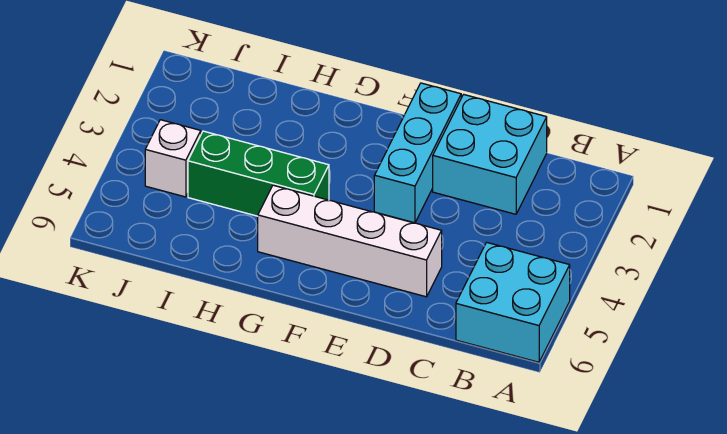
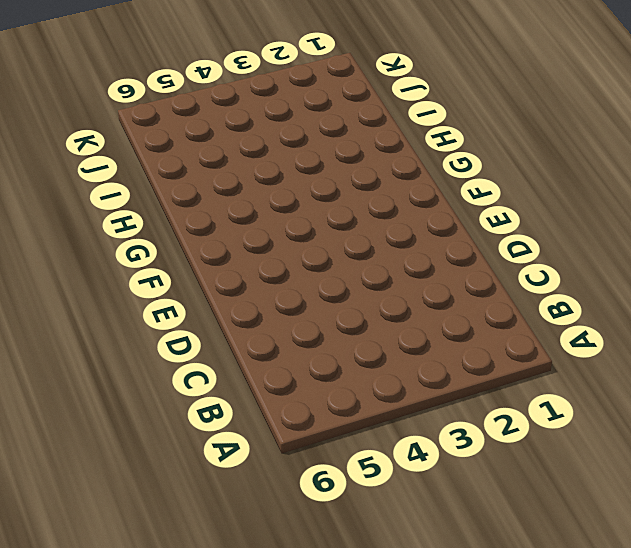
none -> cyan 2x2 brick [456,242,570,362]
none -> cyan 2x2 brick [433,94,547,214]

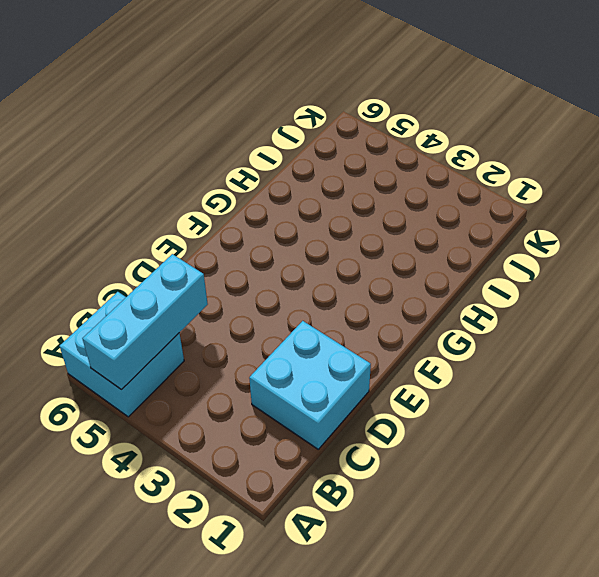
cyan 1x3 brick [82,254,208,390] -> cyan 1x3 brick turned to [374,83,461,223]
none -> white 1x4 brick [258,185,442,297]
none -> green 1x3 brick [188,131,329,216]

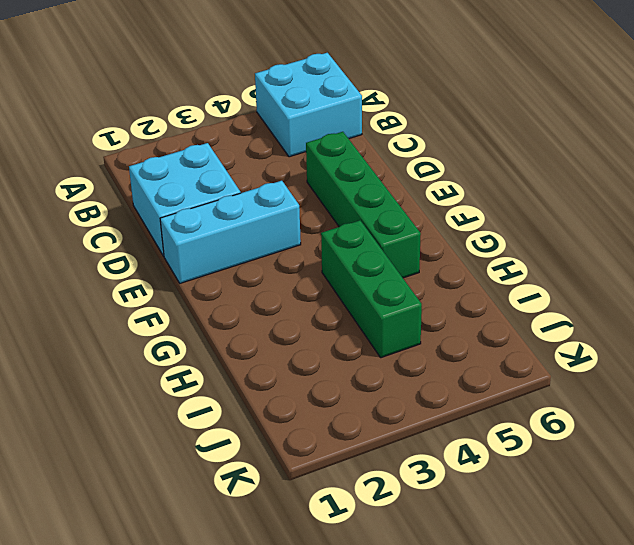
green 1x4 brick [306,132,421,278] -> white 1x4 brick [258,185,442,297]
none -> white 1x1 brick [145,120,201,197]

